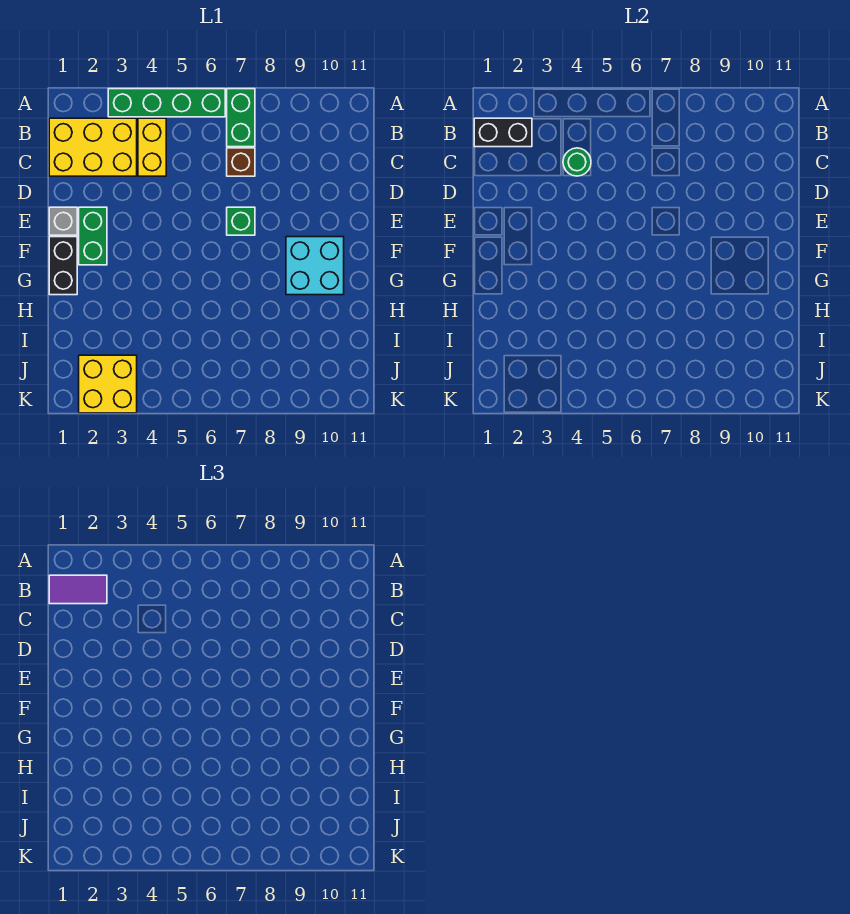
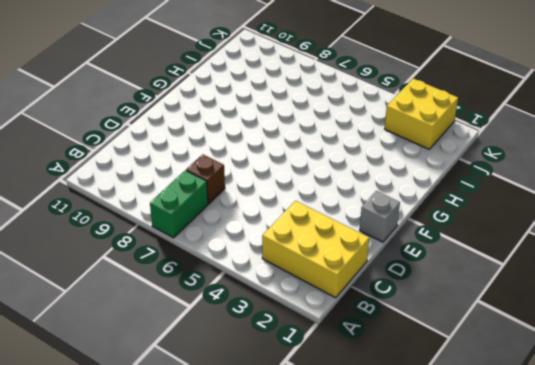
none -> green 1x4 brick [108,89,225,117]
none -> yellow 1x2 brick [138,118,166,176]
none -> green 1x2 brick [79,207,107,265]

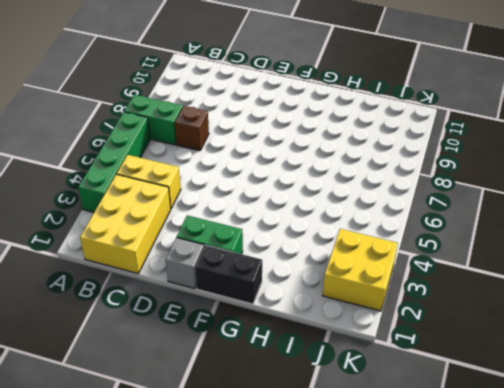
none -> green 1x1 brick [227,207,255,235]
none -> cyan 2x2 brick [286,237,344,295]
none -> black 1x2 brick [474,118,532,147]

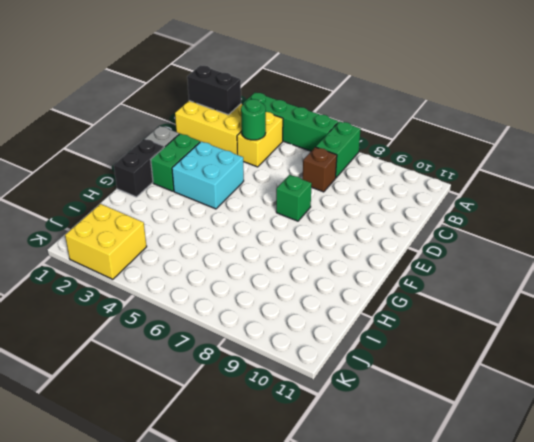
cyan 2x2 brick [172,142,244,209] -> cyan 2x2 brick moved to [286,237,344,295]
none -> purple 1x2 tile [49,575,107,604]

